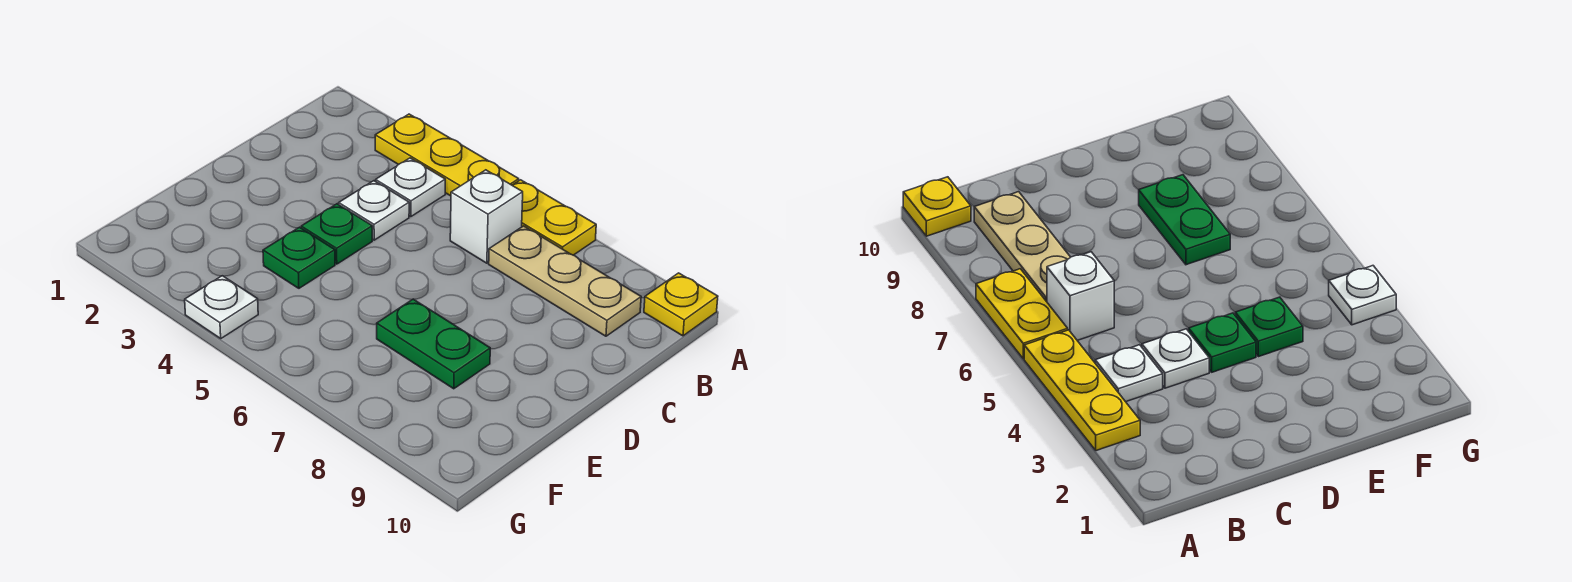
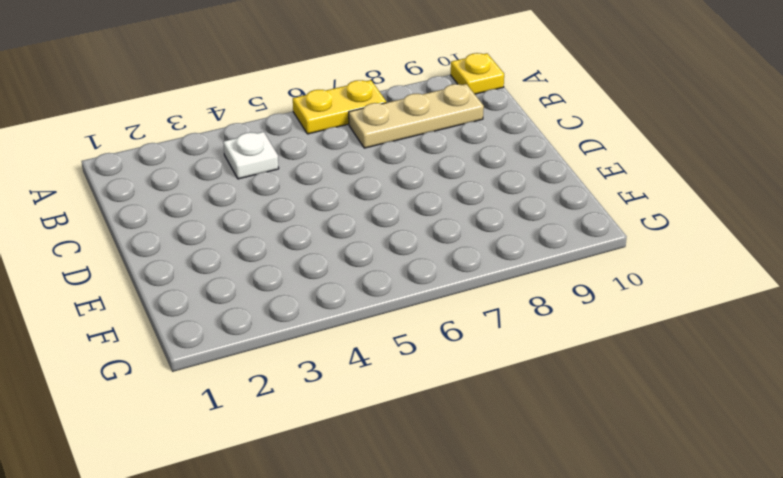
none -> yellow 1x3 plate [375,114,519,196]
none -> white 1x1 brick [450,170,523,263]

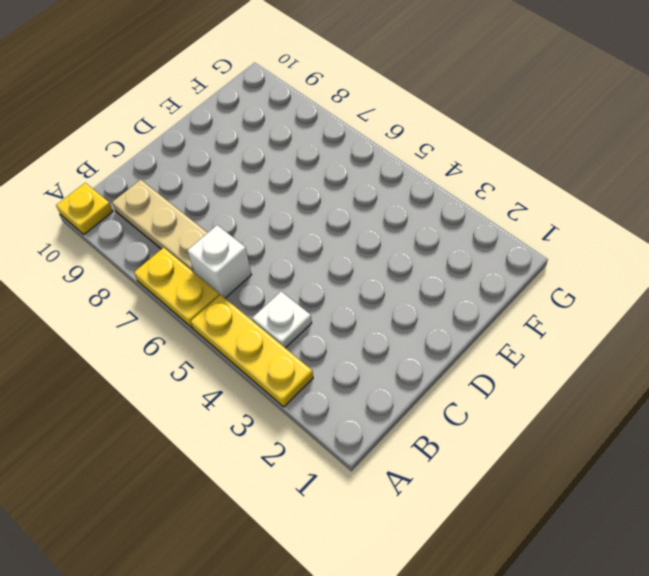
none -> white 1x1 plate [339,181,409,240]
none -> green 1x1 plate [301,204,372,264]

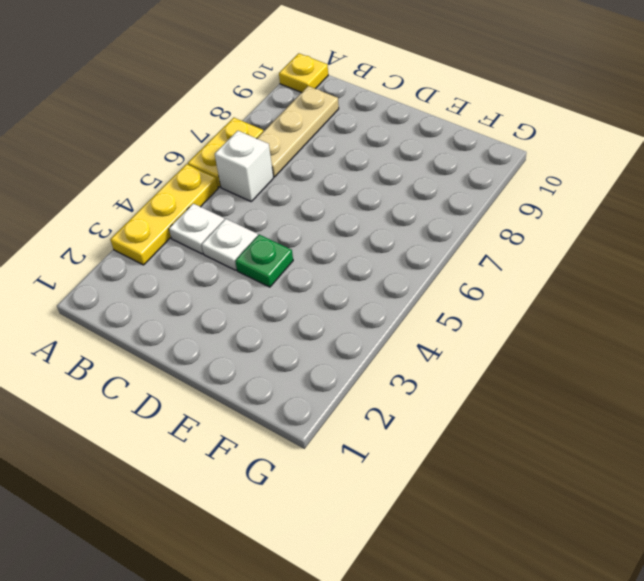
none -> green 1x1 plate [263,227,335,288]
none -> green 1x2 plate [377,299,490,389]

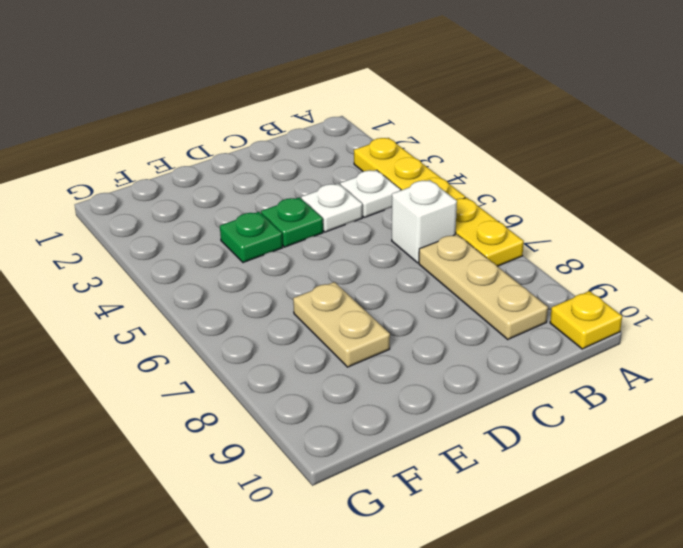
tan 1x2 plate [293,282,390,367] -> green 1x2 plate [377,299,490,389]
none -> white 1x1 plate [185,276,258,338]

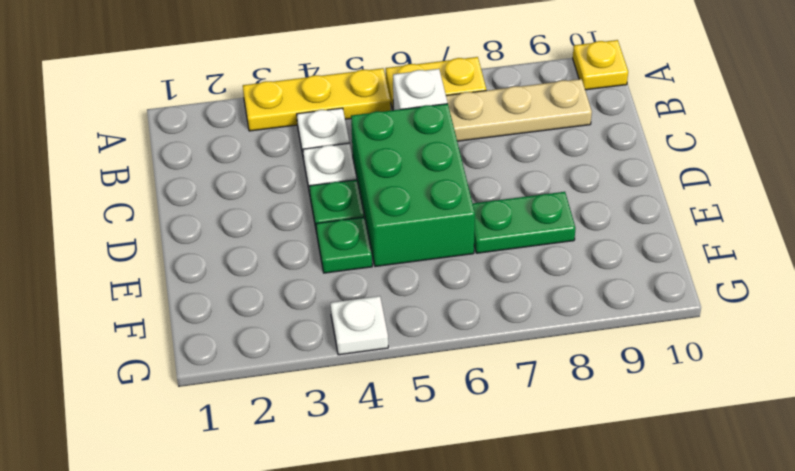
green 2x3 brick [351,104,475,267] -> none

